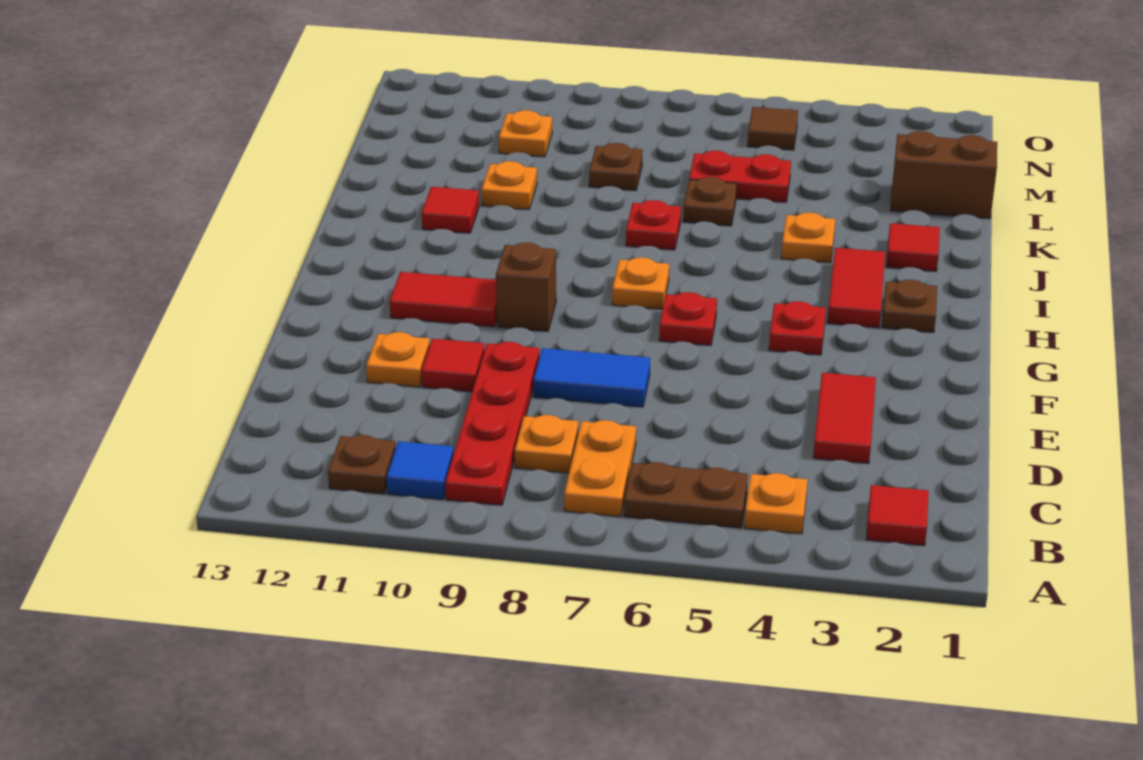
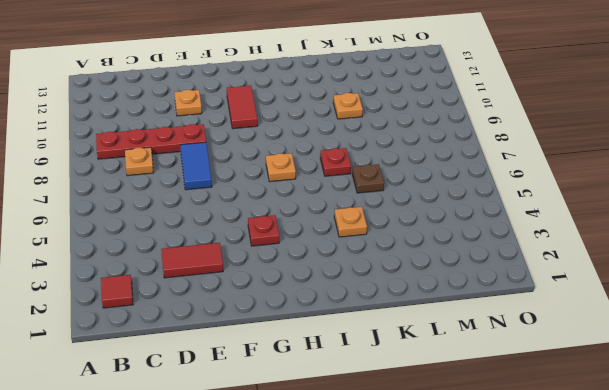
none -> orange 1x1 plate [745,473,808,534]
none -> brown 1x2 plate [624,462,748,528]
none -> orange 1x2 plate [564,420,636,517]
none -> blue 1x1 tile [386,441,454,500]

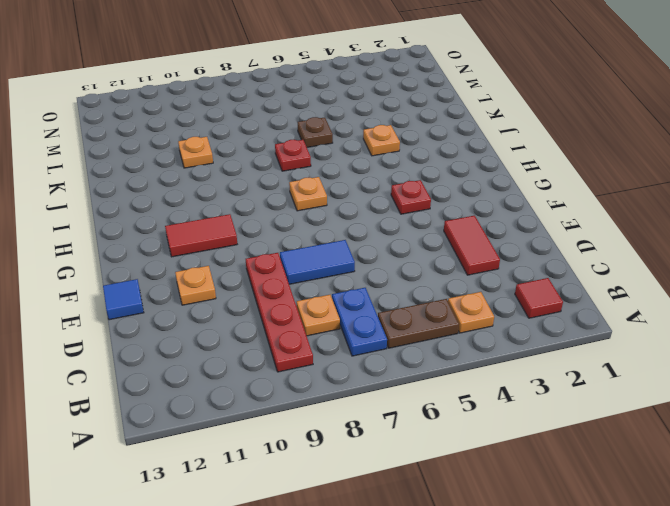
blue 1x2 plate [332,288,387,356] -> orange 1x2 plate [564,420,636,517]
blue 1x1 tile [103,279,144,320] -> blue 1x1 tile moved to [386,441,454,500]
none -> brown 1x1 plate [328,435,396,494]
none -> red 1x1 tile [422,339,484,392]
none -> red 1x1 plate [659,292,717,346]
none -> brown 1x1 brick [496,243,556,331]

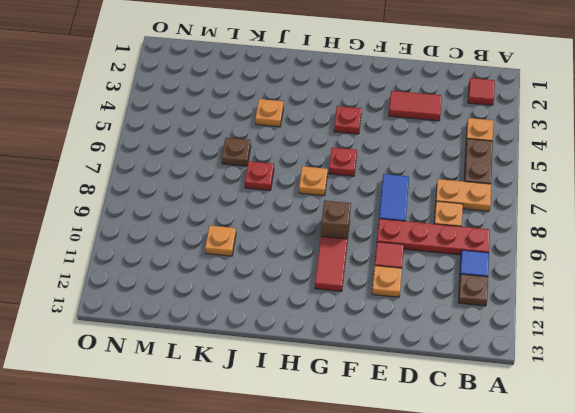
none -> brown 1x1 plate [882,280,937,332]
none -> red 1x2 tile [827,248,885,328]
none -> red 1x1 tile [886,223,940,271]
none -> red 1x1 tile [422,187,479,233]

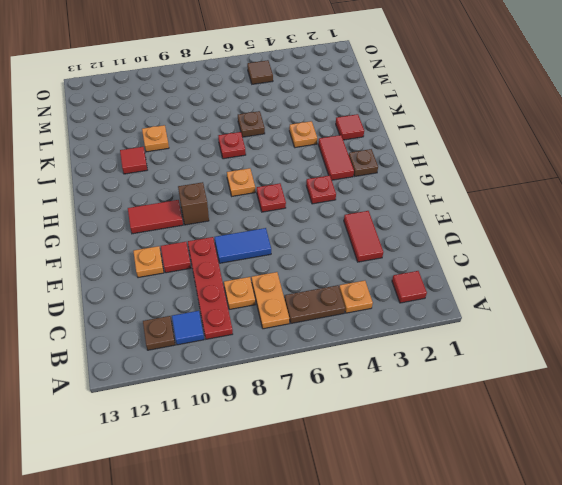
none -> brown 1x2 brick [891,131,997,219]
none -> red 1x2 plate [689,151,791,202]
none -> brown 1x1 plate [589,143,642,191]
none -> orange 1x1 plate [499,110,552,157]

